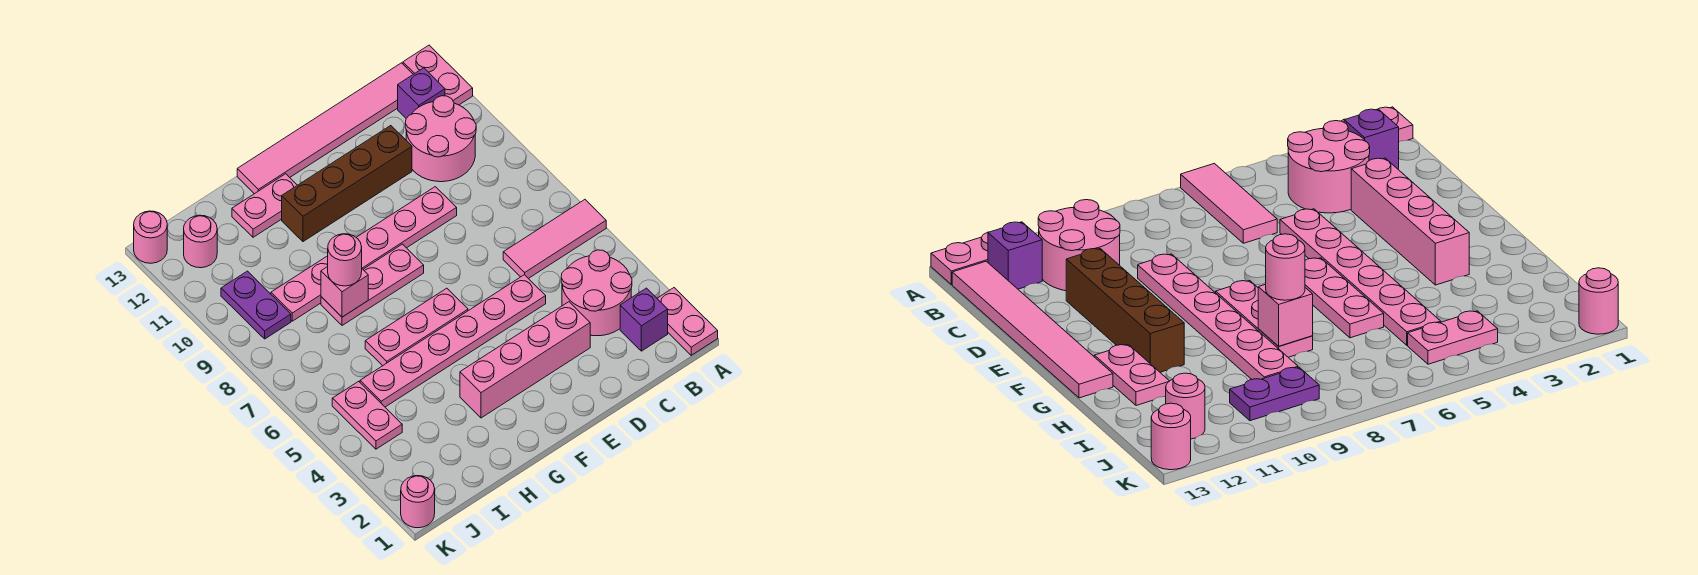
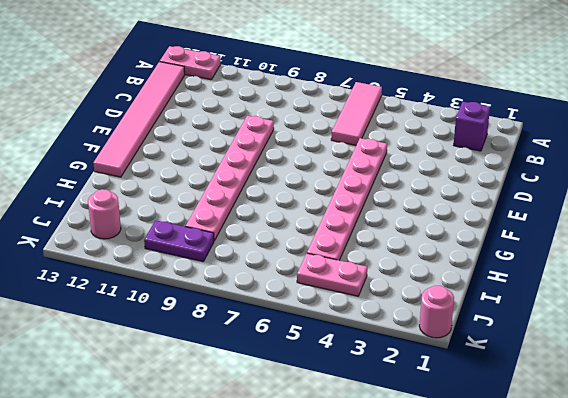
none -> pink 1x2 plate [657,288,718,355]
none -> pink 2x2 round brick [561,250,632,336]
none -> pink 2x2 round brick [405,96,476,182]

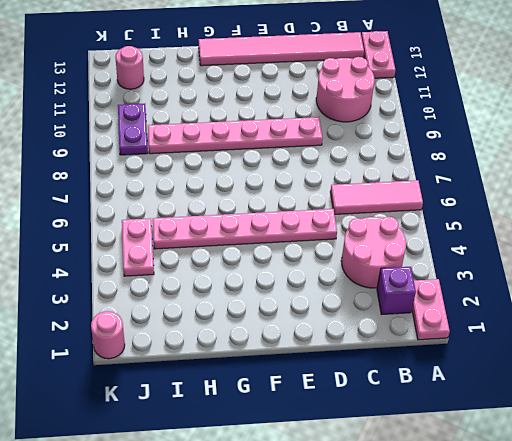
none -> purple 1x1 brick [398,68,445,118]
none -> pink 1x4 brick [460,302,590,418]
none -> brown 1x4 brick [282,126,412,242]

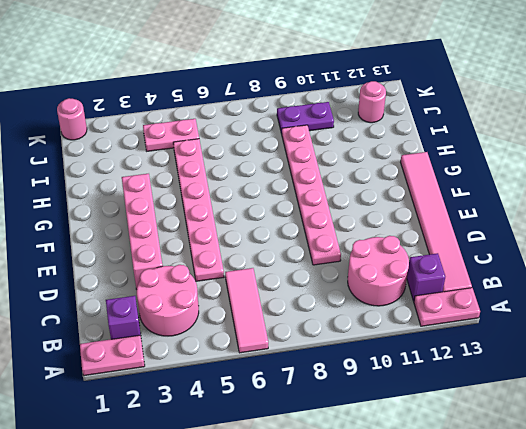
none -> brown 1x4 brick [282,126,412,242]
none -> pink 1x3 plate [365,288,468,366]
none -> pink 1x3 plate [321,244,424,326]

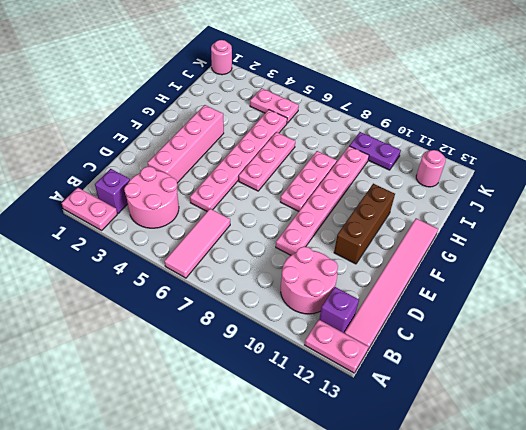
brown 1x3 brick [334,184,395,264] -> brown 1x4 brick [282,126,412,242]
none -> pink 1x2 plate [232,174,297,237]
none -> pink 1x1 round brick [134,211,167,263]
none -> pink 1x1 brick [321,267,368,317]

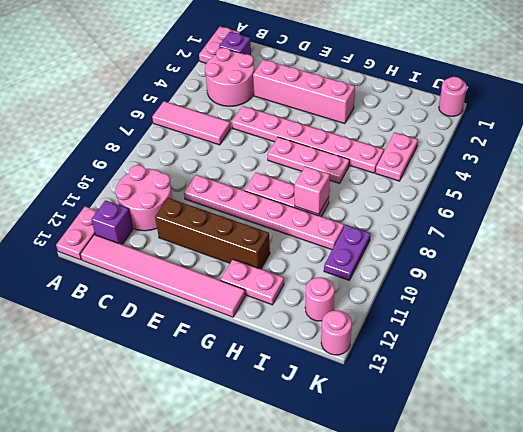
none -> pink 1x1 round brick [328,234,362,286]

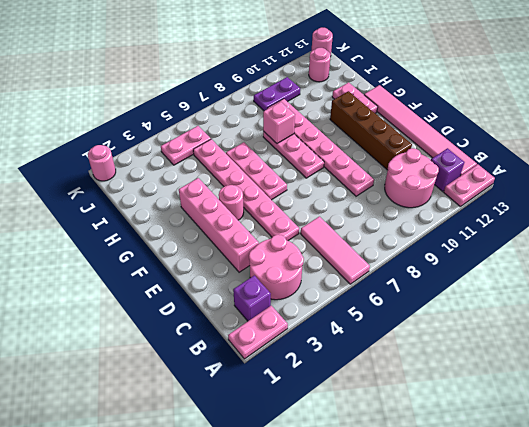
pink 1x1 round brick [219,185,244,220] -> pink 1x1 round brick moved to [328,234,362,286]

